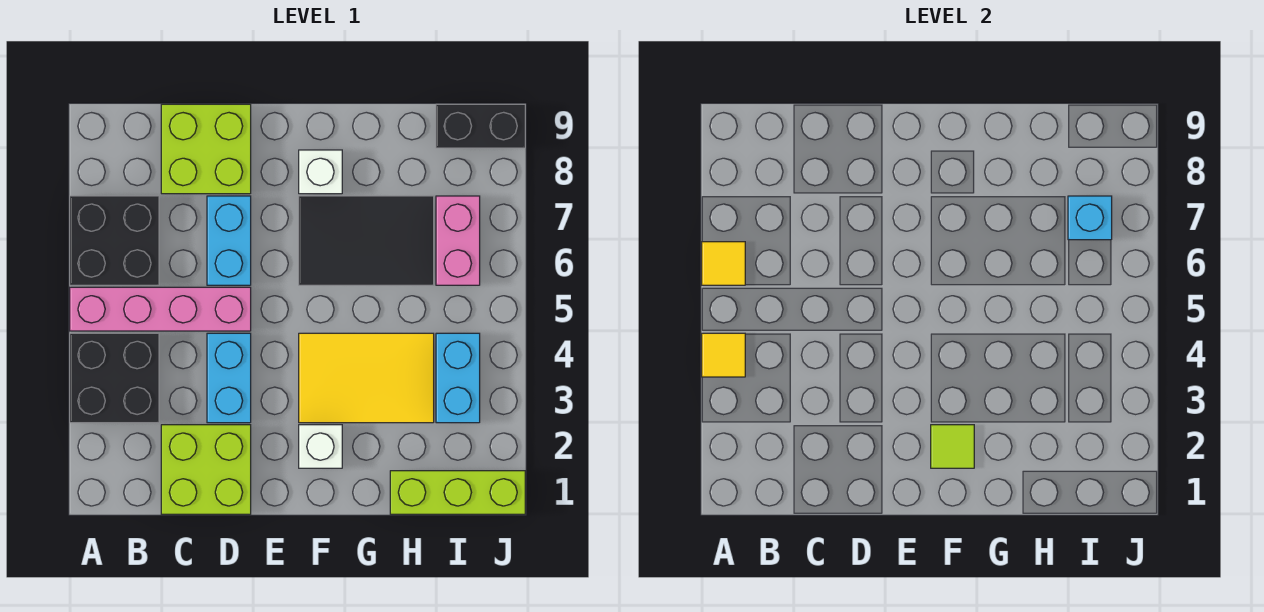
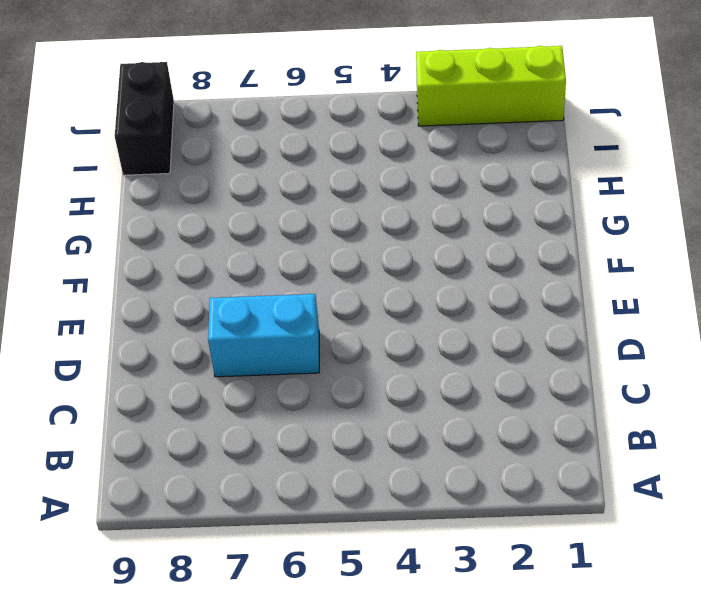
lime 1x3 brick [416,46,566,126] -> lime 1x3 brick turned to [390,471,525,514]
none -> black 2x2 brick [70,333,159,423]
none -> pink 1x4 brick [70,287,251,331]
none -> black 2x2 brick [70,196,159,285]

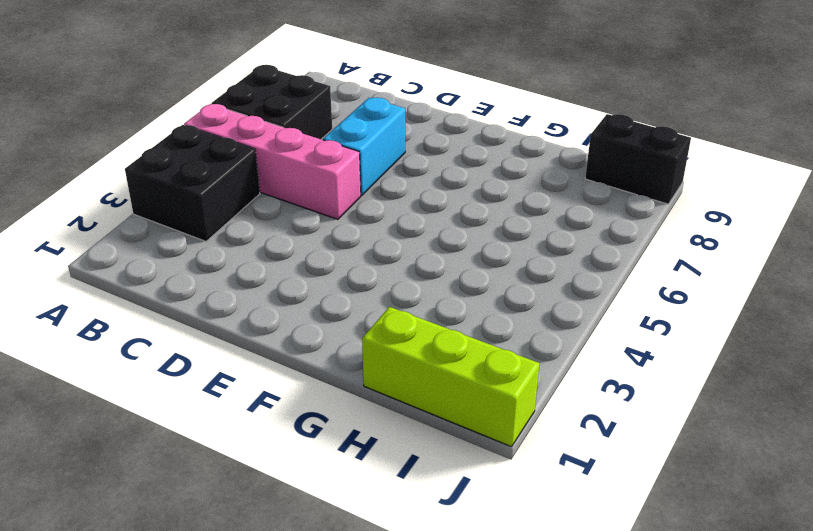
none -> lime 2x2 brick [161,425,251,514]
none -> lime 2x2 brick [161,104,251,194]
none -> cyan 1x2 brick [207,333,251,423]

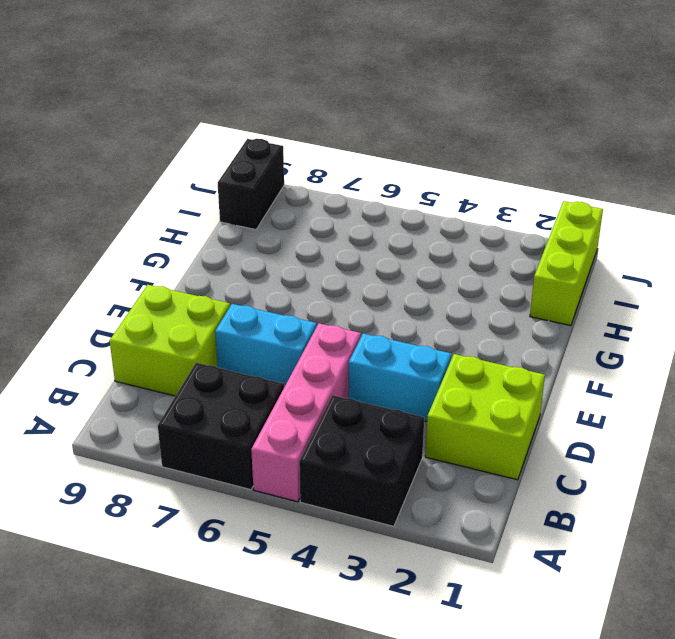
none -> white 1x1 brick [299,425,342,468]
none -> yellow 2x3 tile [299,333,434,423]
none -> black 2x3 tile [299,196,434,285]

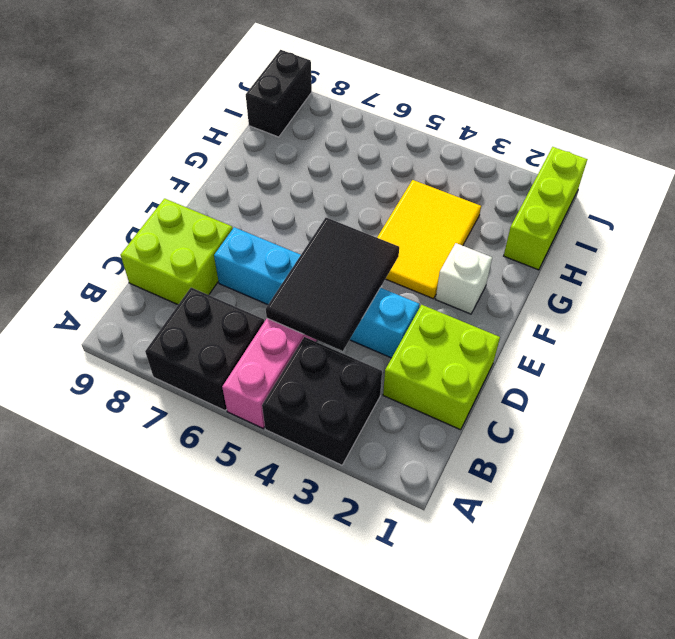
black 2x3 tile [266,218,399,351] -> black 2x3 tile moved to [299,196,434,285]
none -> white 1x1 brick [299,150,342,194]
none -> cyan 1x2 brick [436,333,480,423]
none -> pink 1x2 brick [436,196,480,285]

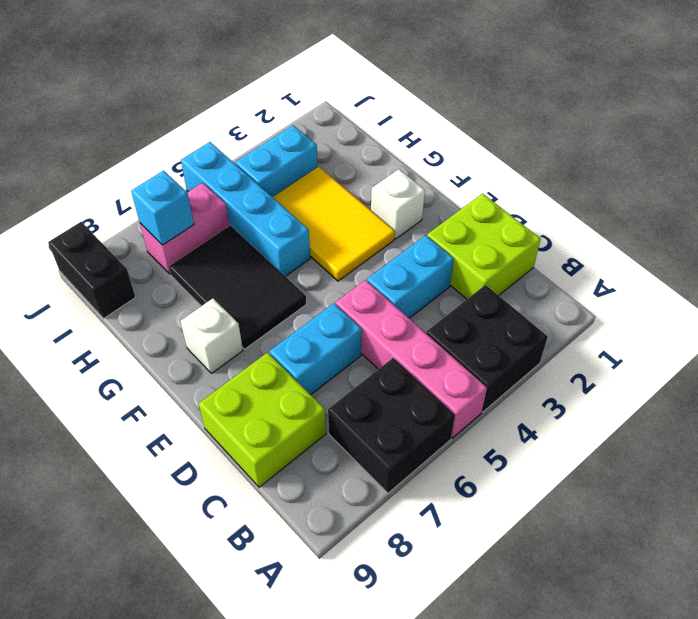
cyan 1x4 brick [181,142,310,276] -> none
none -> lime 1x3 brick [390,471,525,514]
none -> yellow 1x1 tile [702,333,745,377]
none -> yellow 1x1 tile [702,242,745,285]

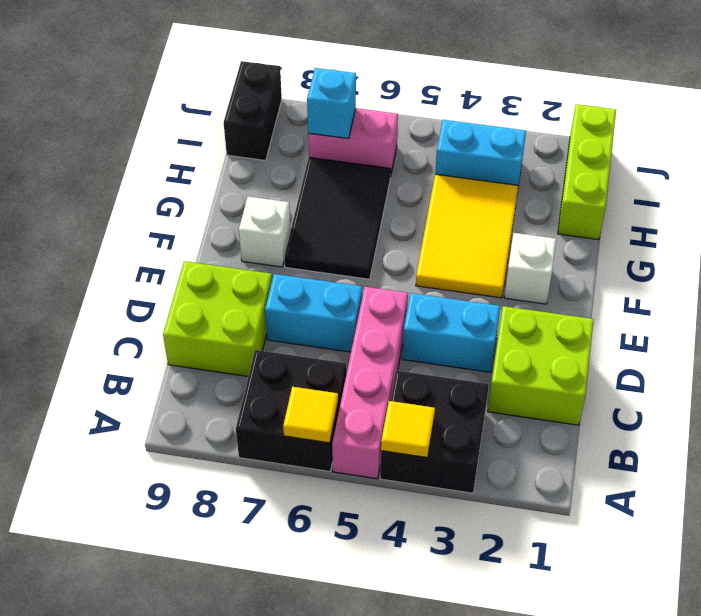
none -> lime 1x1 tile [931,425,974,468]

